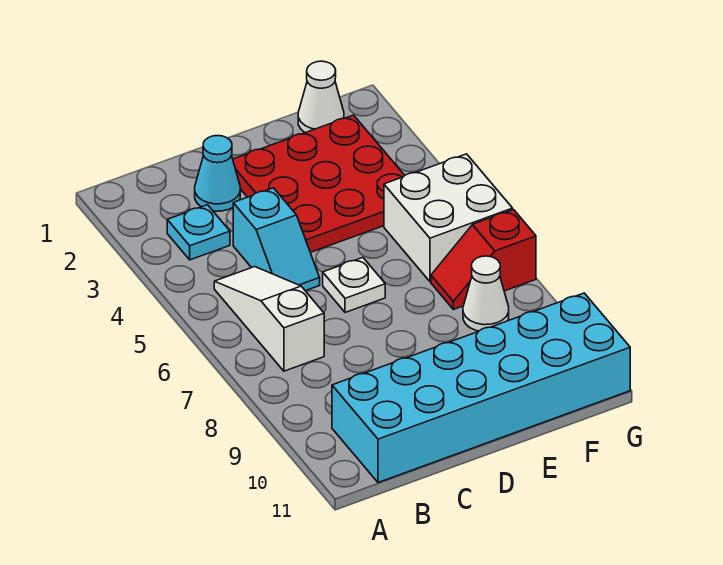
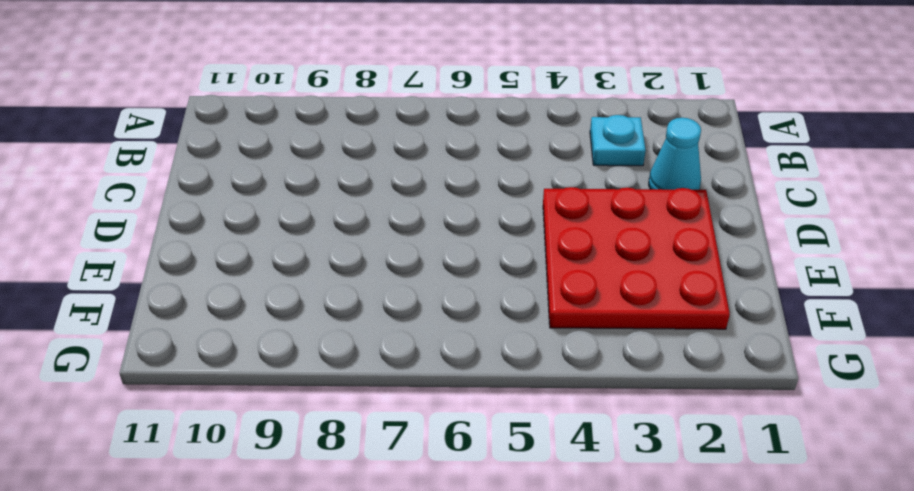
none -> white 1x3 slope [214,267,324,371]
none -> cyan 2x6 brick [332,293,630,483]

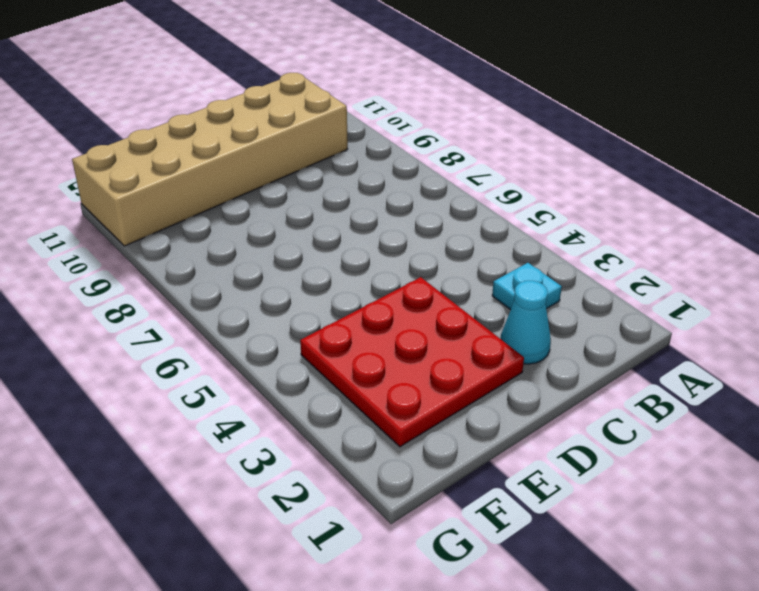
tan 2x6 brick [72,73,348,246] -> cyan 2x6 brick [332,293,630,483]
none -> white 1x3 slope [214,267,324,371]
none -> cyan 1x2 slope [233,188,320,291]

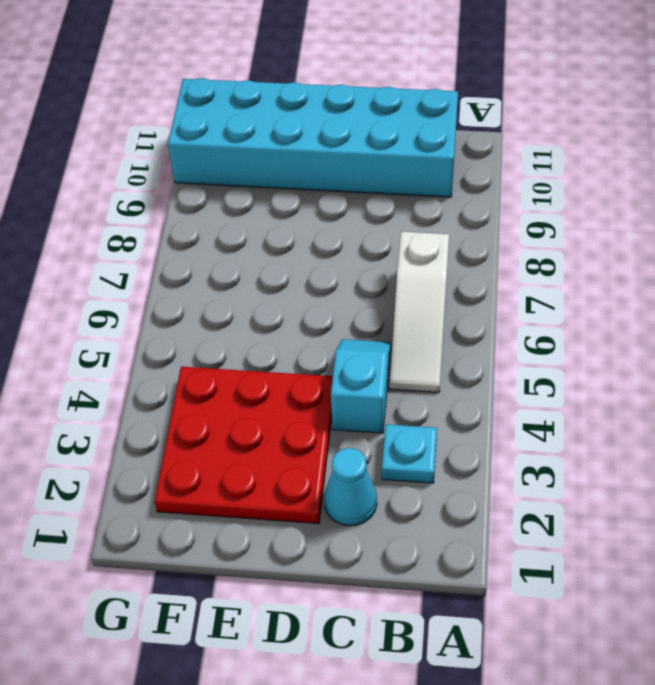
none -> white 1x1 plate [323,257,385,313]
none -> white 1x1 cone [298,61,344,133]

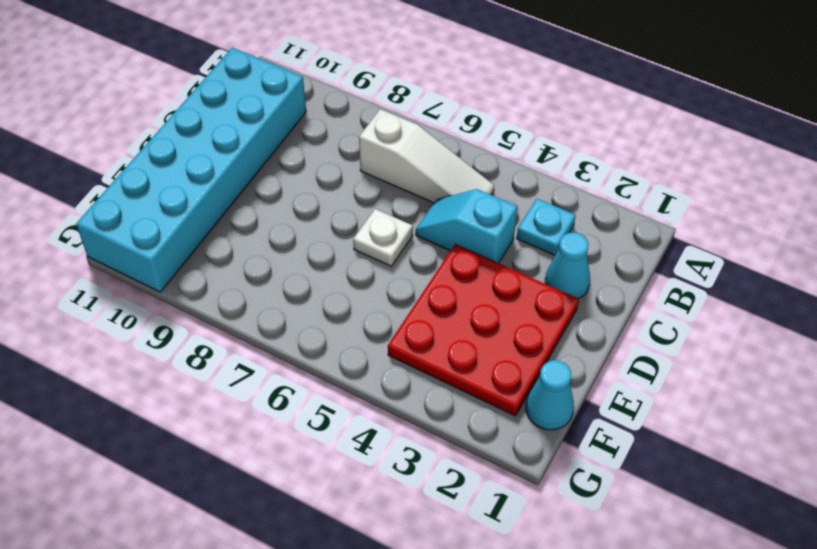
cyan 1x1 cone [526,360,574,430] -> white 1x1 cone [298,61,344,133]
none -> white 2x2 brick [384,154,513,282]
none -> red 1x2 slope [431,210,536,309]

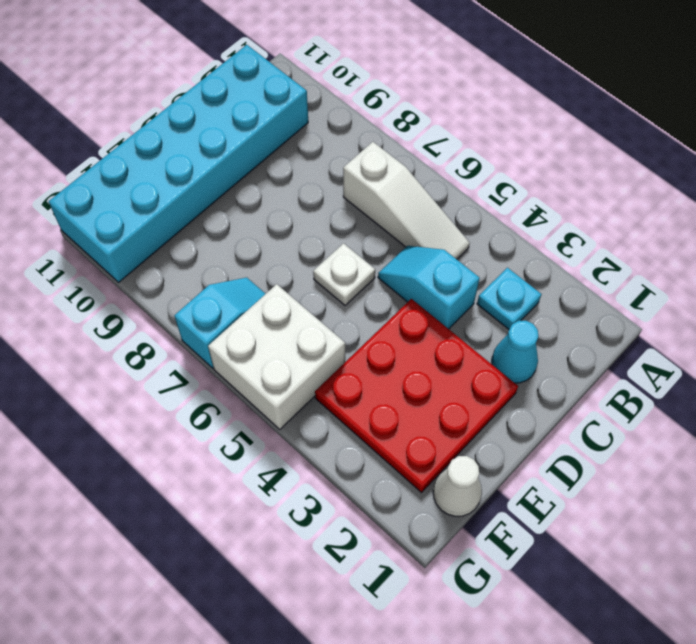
cyan 1x2 slope [174,278,265,368] -> red 1x2 slope [431,210,536,309]
none -> white 1x1 cone [463,256,509,331]

